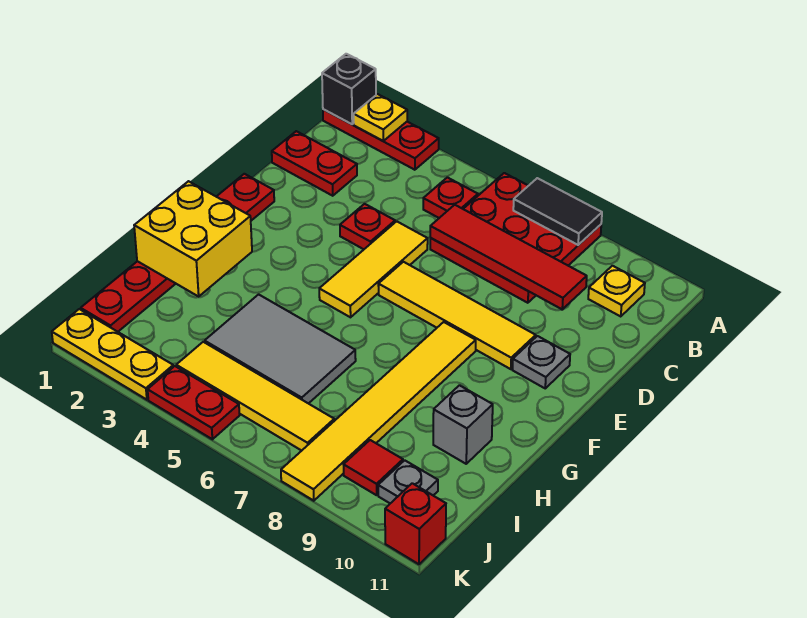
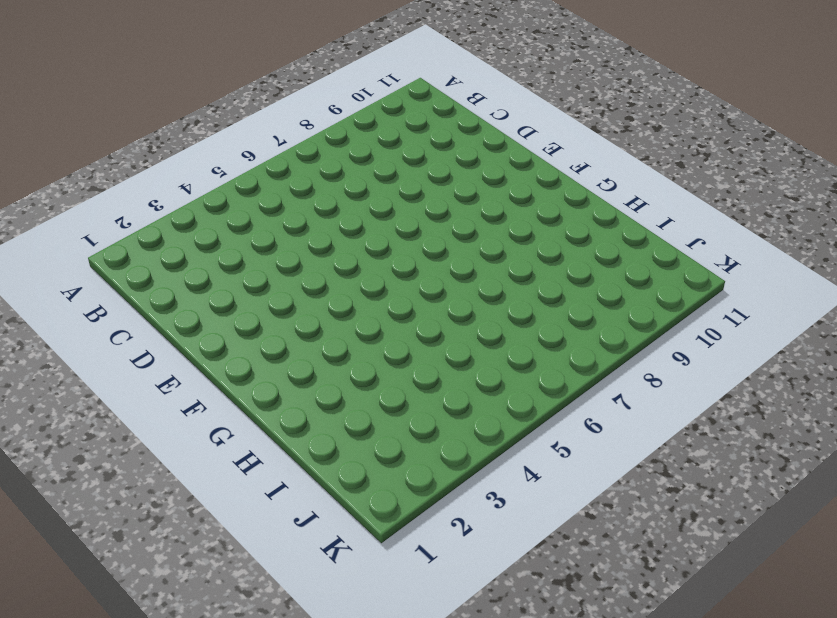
none -> red 1x3 plate [323,109,439,170]
none -> red 3x3 plate [430,173,601,303]
none -> red 1x1 plate [423,177,478,218]

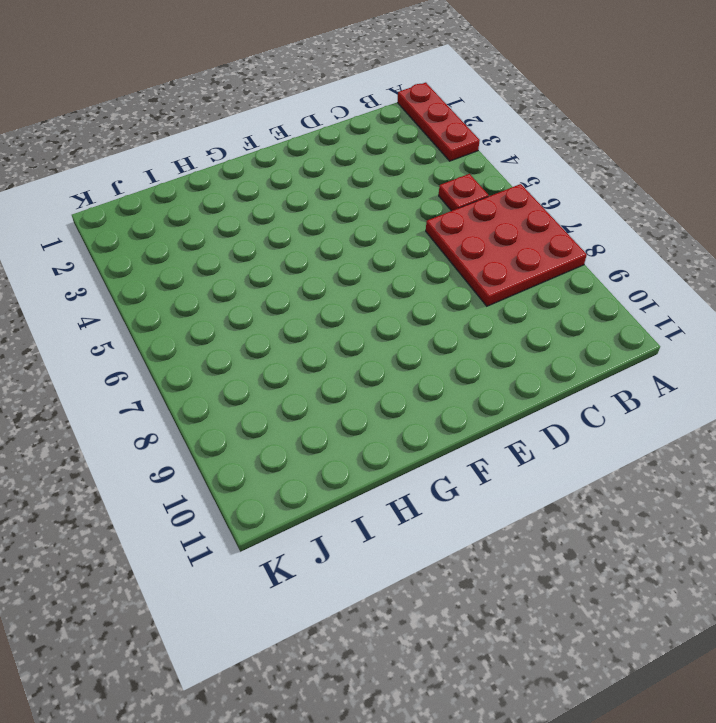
none -> yellow 1x1 plate [588,266,645,316]
none -> red 1x2 plate [272,131,357,196]
none -> red 1x1 plate [340,204,395,249]

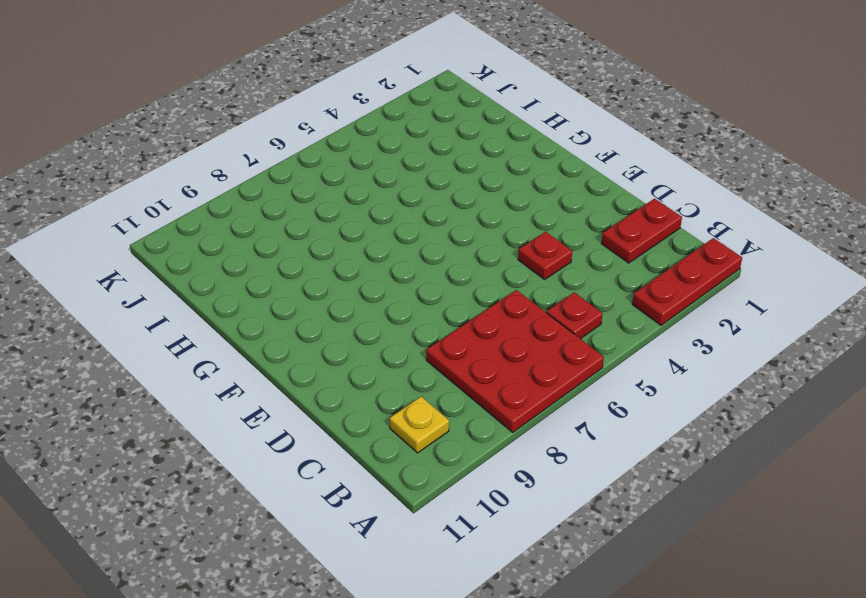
none -> yellow 1x3 tile [319,221,428,317]
none -> red 1x6 plate [81,174,274,332]
none -> yellow 1x4 tile [378,262,536,369]

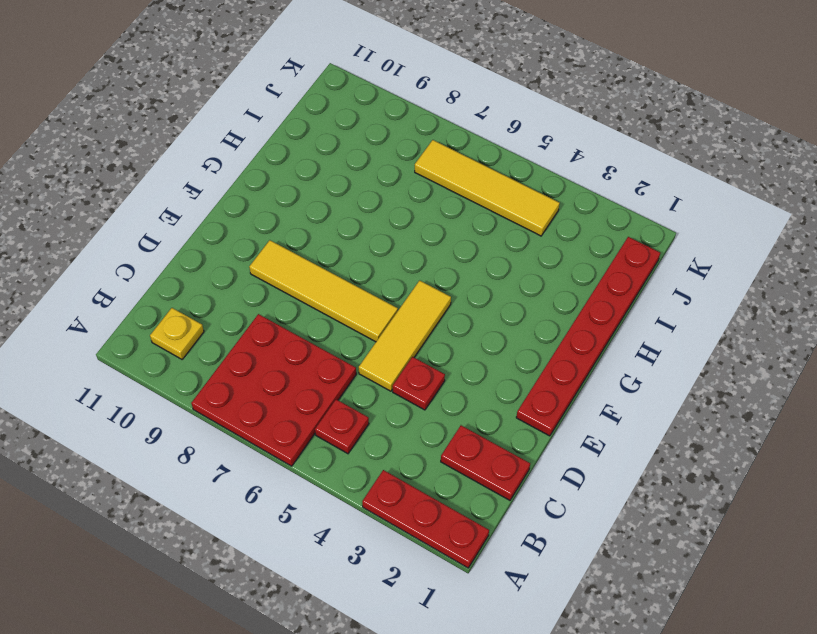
none -> grey 1x1 plate [513,336,570,388]
none -> yellow 1x6 tile [281,322,476,501]
none -> grey 2x3 tile [205,294,356,404]

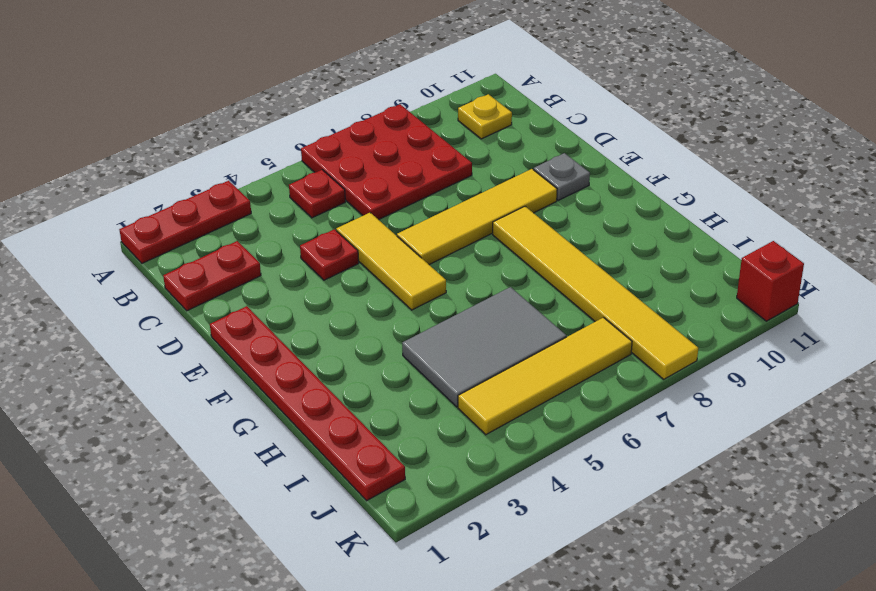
none -> grey 1x1 brick [433,385,493,464]
none -> red 1x1 tile [344,440,403,495]
none -> grey 1x1 plate [378,460,438,503]

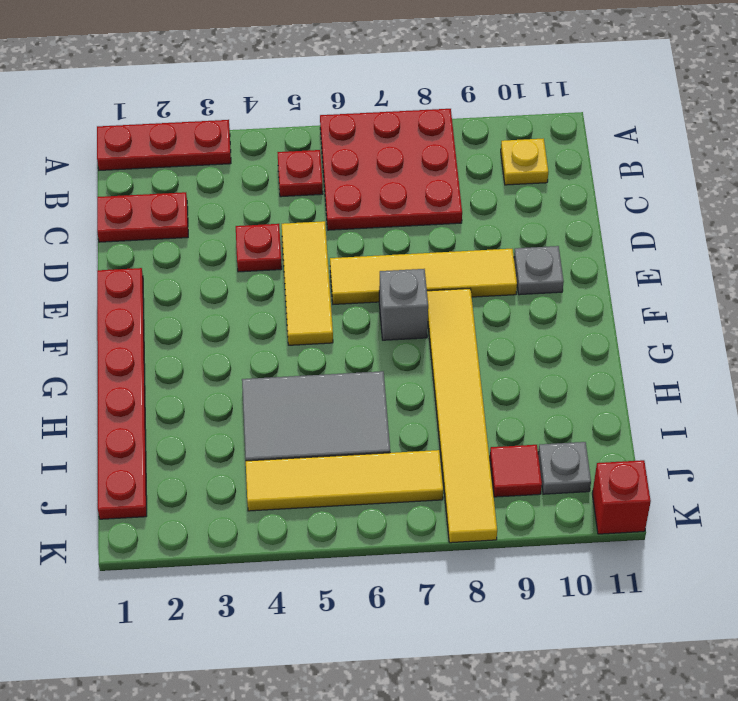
grey 1x1 brick [379,269,428,340] -> grey 1x1 brick moved to [433,385,493,464]
none -> yellow 1x3 plate [52,309,173,400]
none -> red 1x2 plate [148,366,240,439]
none -> black 1x1 brick [322,54,376,124]

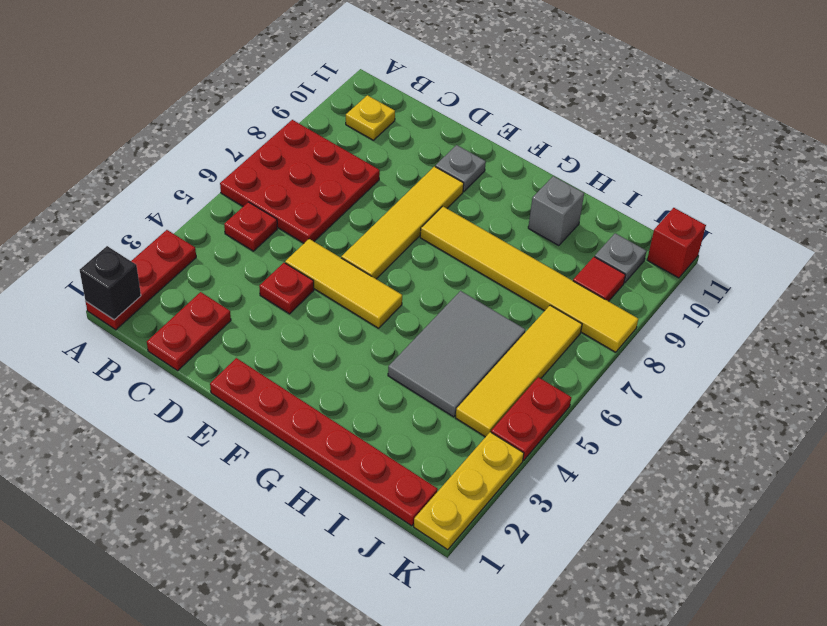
none -> yellow 1x1 plate [354,94,407,141]
none -> black 1x2 tile [513,178,602,245]
none -> red 1x4 tile [430,205,587,310]

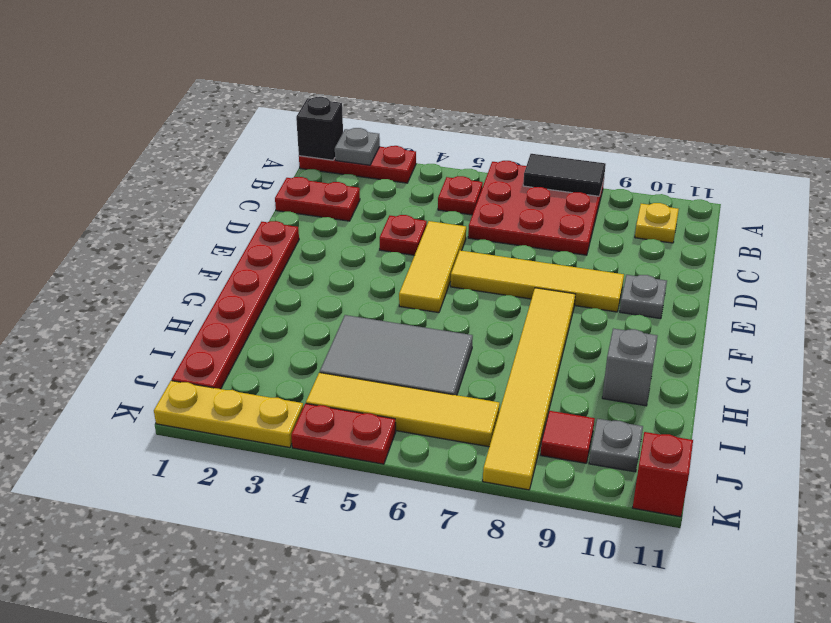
grey 1x1 plate [335,128,380,165] -> yellow 1x1 plate [354,94,407,141]
none -> red 1x4 tile [430,205,587,310]
none -> yellow 2x2 brick [134,181,252,296]

